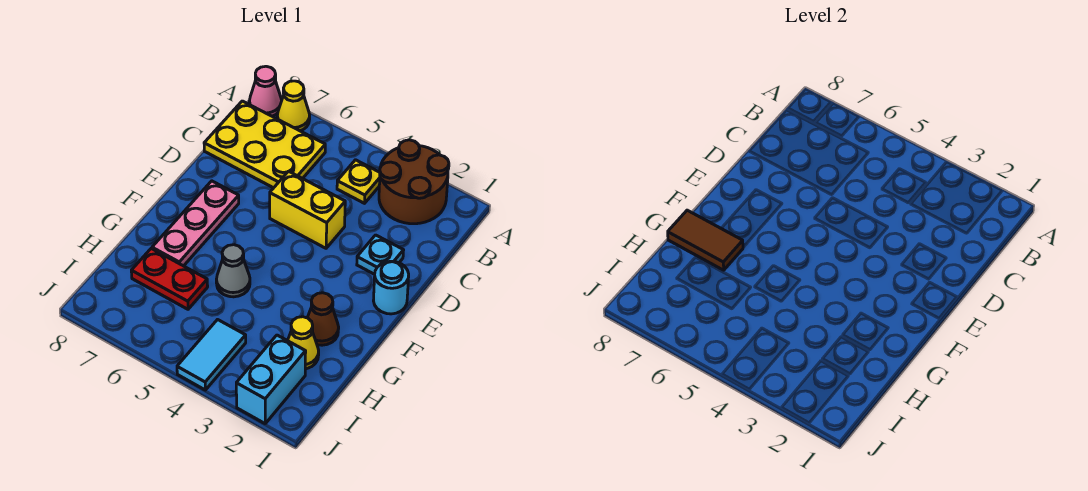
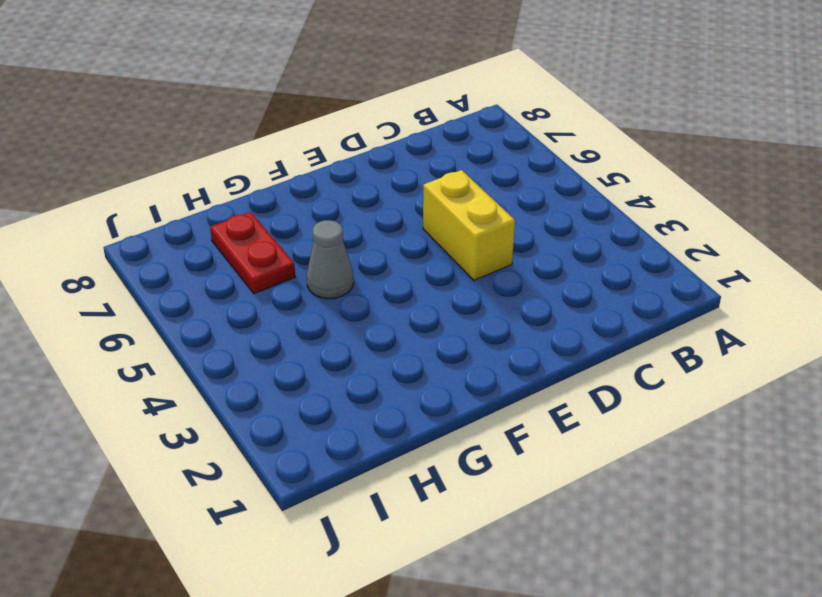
none -> brown 2x2 round brick [379,140,449,224]
none -> yellow 1x1 cone [277,81,310,131]
none -> pink 1x1 cone [249,66,282,116]

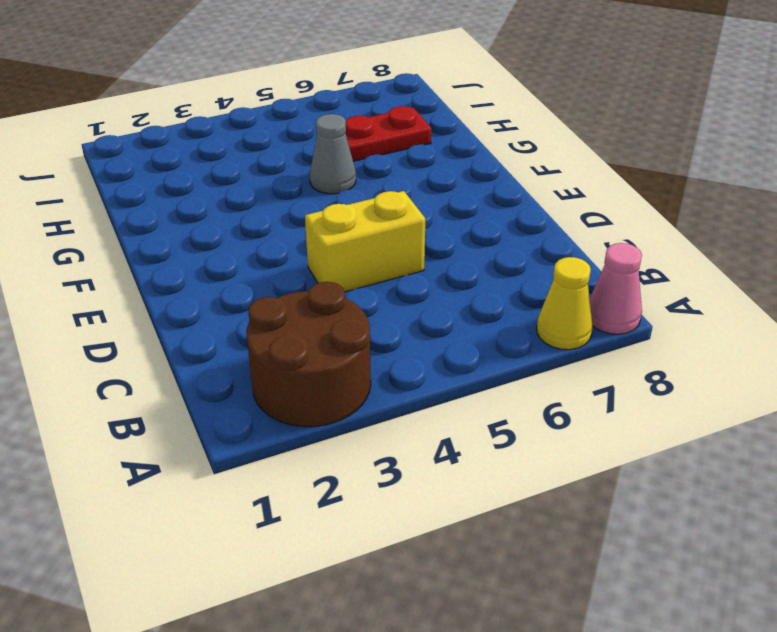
none -> yellow 1x1 plate [337,160,380,203]
none -> yellow 2x3 plate [204,101,325,188]
none -> cyan 1x1 plate [357,235,404,274]

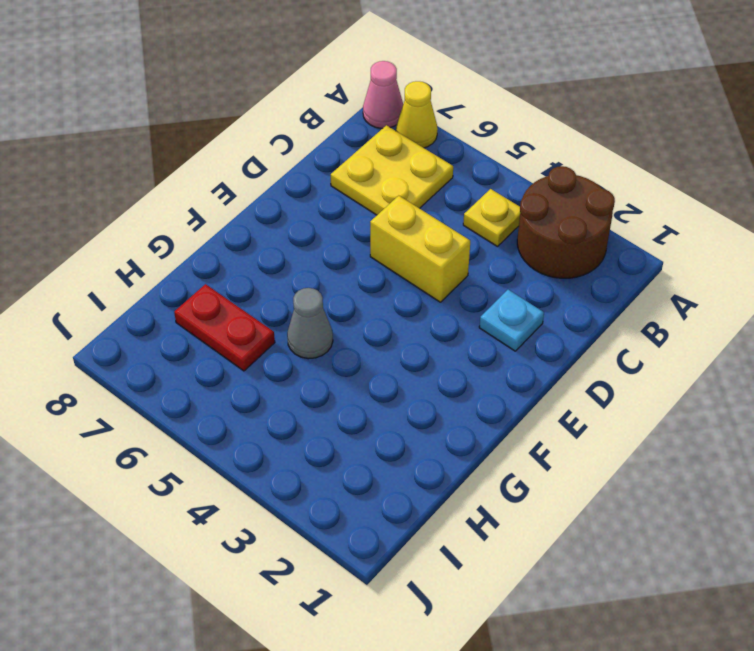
yellow 2x2 plate [331,125,453,215] -> yellow 2x3 plate [204,101,325,188]
none -> cyan 1x1 round brick [373,261,409,314]
none -> pink 1x3 plate [152,181,239,266]
none -> brown 1x1 cone [307,293,339,345]

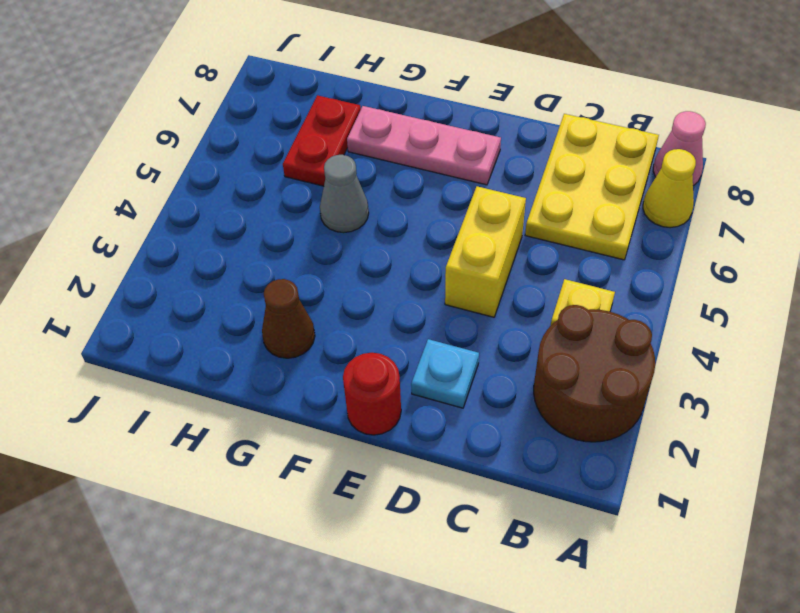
red 1x1 round brick [343,353,401,435] -> cyan 1x1 round brick [373,261,409,314]
none -> yellow 1x1 cone [288,317,319,369]
none -> cyan 1x2 brick [236,335,306,423]
none -> cyan 1x2 tile [177,320,246,390]

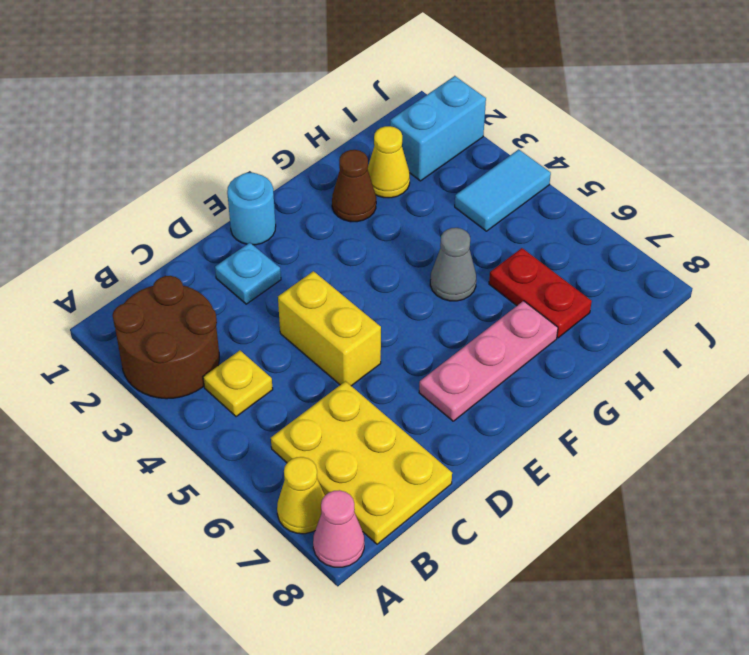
none -> brown 1x2 tile [668,210,743,270]

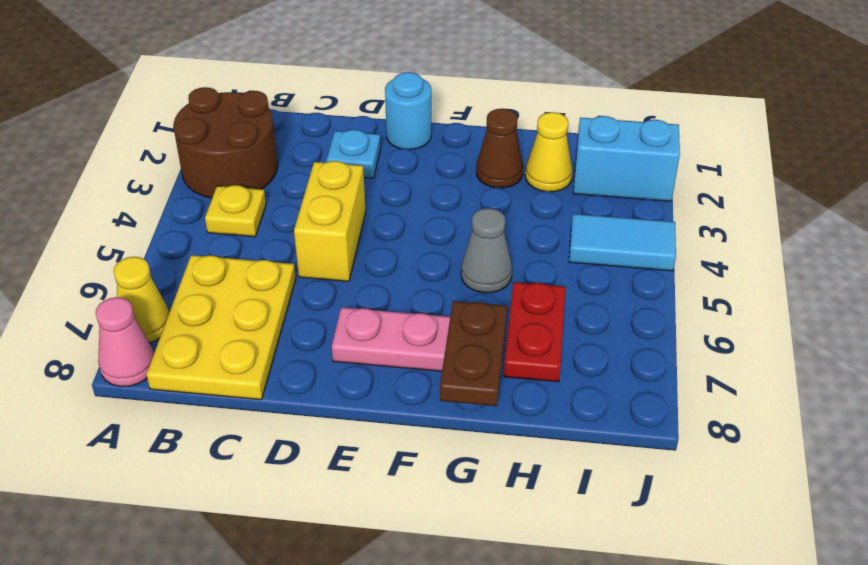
brown 1x2 plate [440,301,507,406] -> brown 1x2 tile [668,210,743,270]

